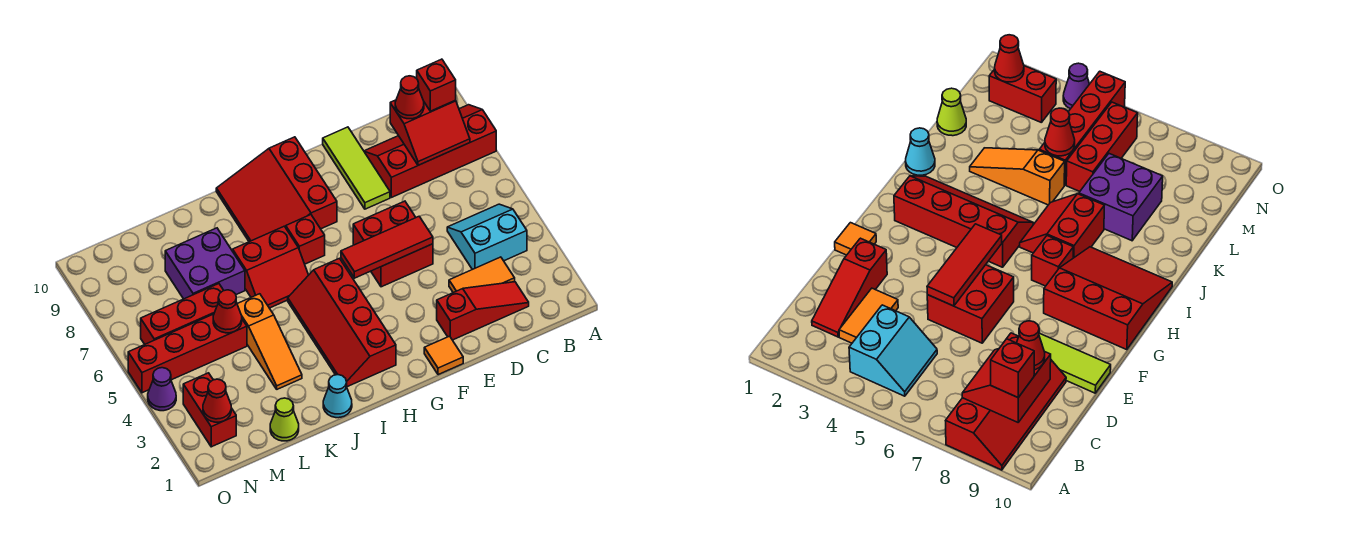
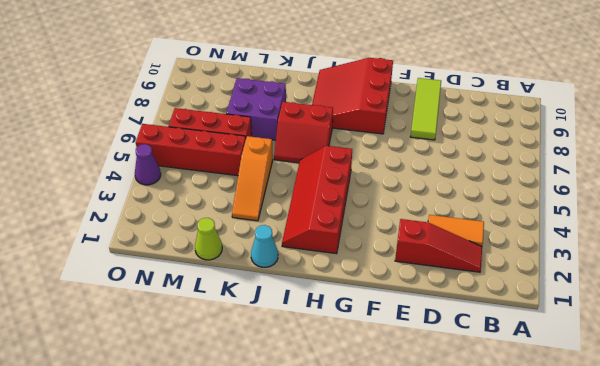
none -> red 2x4 slope [364,105,496,197]
none -> cyan 2x2 slope [447,204,527,270]
none -> red 2x2 brick [353,201,433,287]

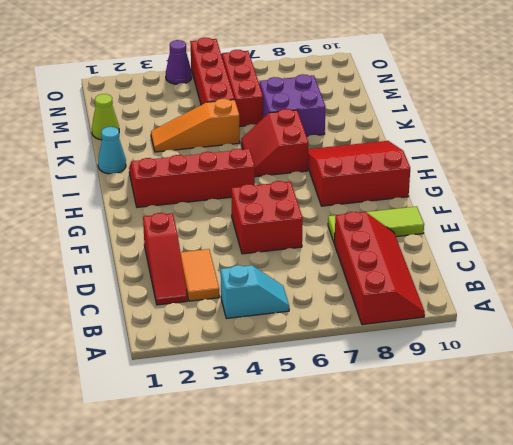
cyan 1x2 slope [221,265,289,318] -> cyan 2x2 slope [447,204,527,270]
none -> orange 1x1 tile [424,336,463,375]
none -> red 1x1 brick [286,215,325,264]
none -> red 1x2 brick [183,373,236,447]

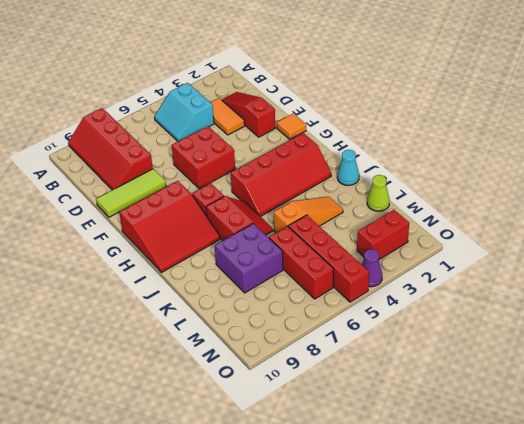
none -> red 2x2 slope [390,100,470,165]
none -> red 1x3 tile [341,217,433,278]
none -> red 1x1 cone [213,290,242,333]

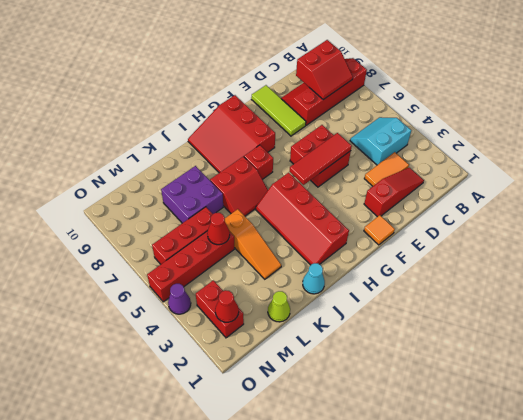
none -> red 1x1 brick [417,59,456,111]
none -> red 1x1 cone [395,76,424,119]

